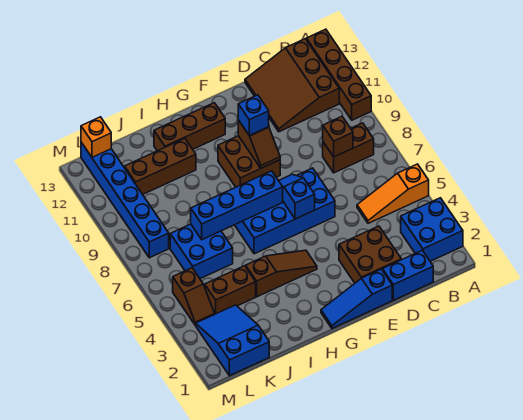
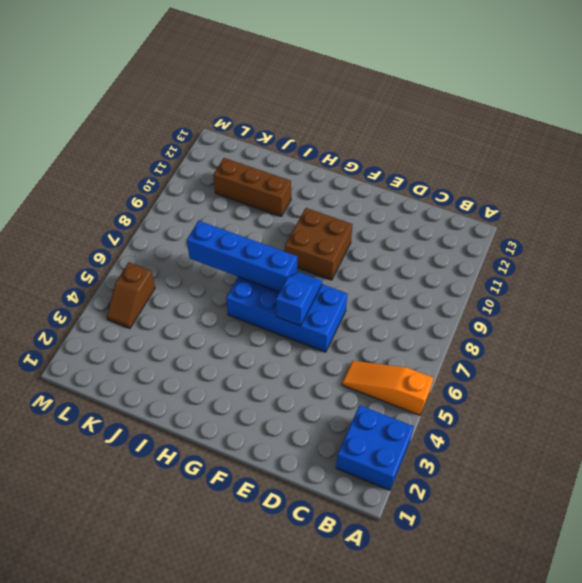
none -> brown 1x4 brick [306,29,371,120]
none -> brown 1x2 brick [323,123,374,173]
none -> brown 3x3 slope [245,39,339,132]

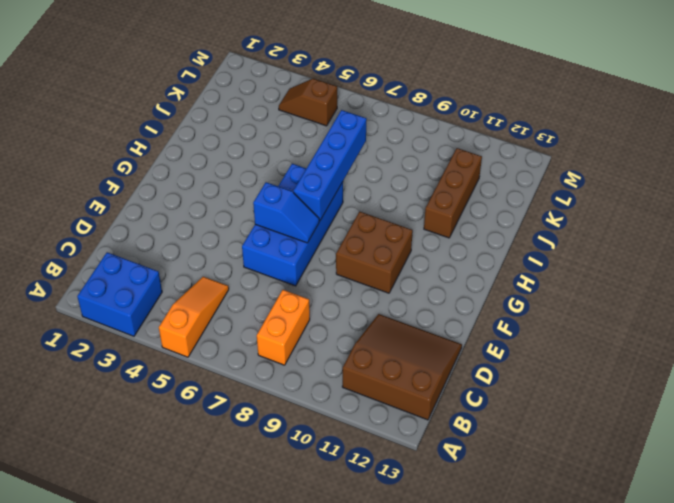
orange 1x2 brick [257,290,310,365] -> brown 1x2 brick [323,123,374,173]
none -> brown 1x4 brick [306,29,371,120]
none -> blue 1x2 brick [382,250,433,300]
none -> brown 2x2 brick [339,226,401,283]

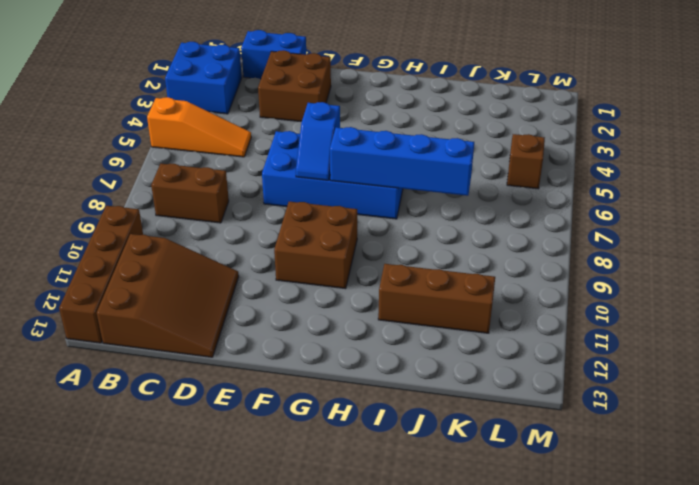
none -> blue 1x3 slope [321,269,392,329]
none -> brown 1x3 slope [246,250,317,297]
none -> brown 1x3 brick [154,103,225,151]

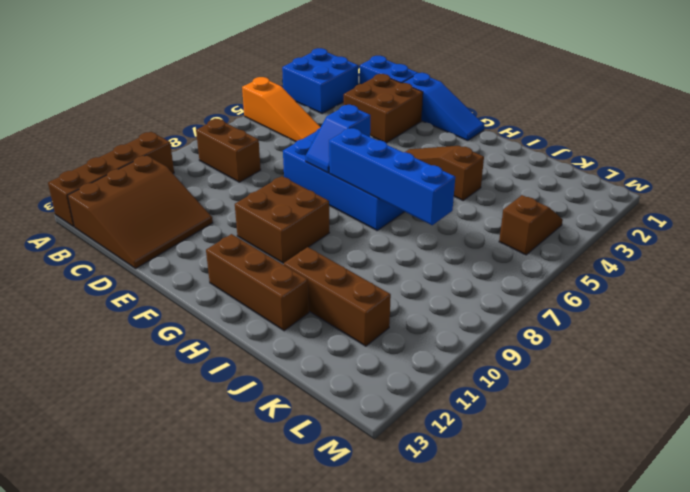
none -> brown 1x2 brick [205,266,256,314]
none -> blue 2x2 brick [170,224,233,279]
none -> blue 2x3 slope [196,305,269,376]

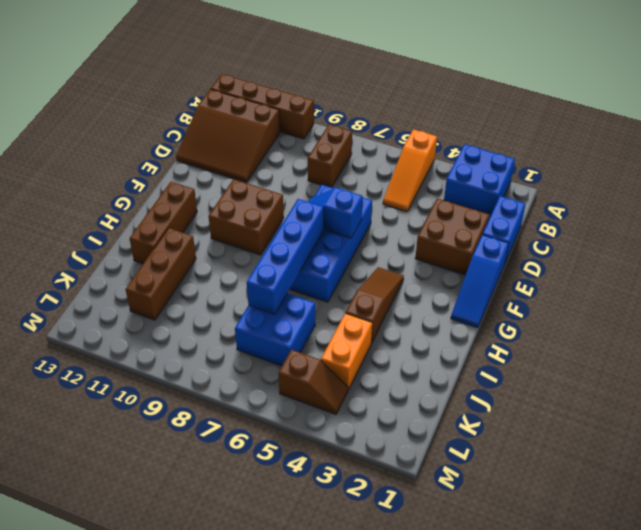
orange 1x2 brick [321,313,373,390] -> brown 1x2 brick [205,266,256,314]
none -> blue 2x3 slope [196,305,269,376]
none -> blue 1x6 brick [81,142,169,258]
none -> brown 1x1 brick [323,117,353,157]

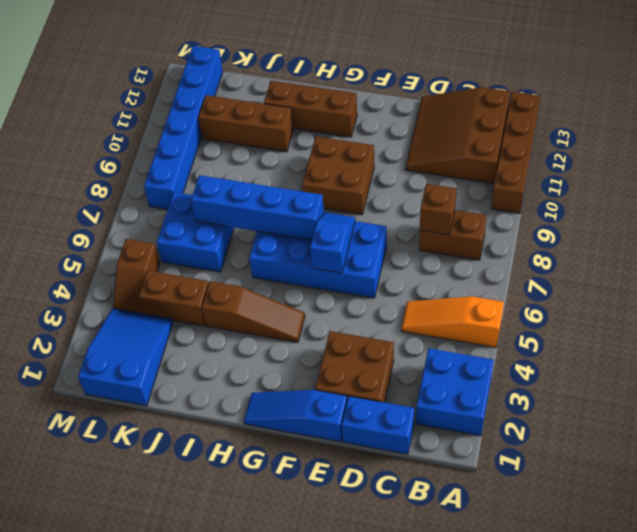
none -> brown 1x2 slope [238,120,280,168]
none -> orange 1x1 brick [81,117,111,157]
none -> blue 1x1 brick [238,95,269,135]

